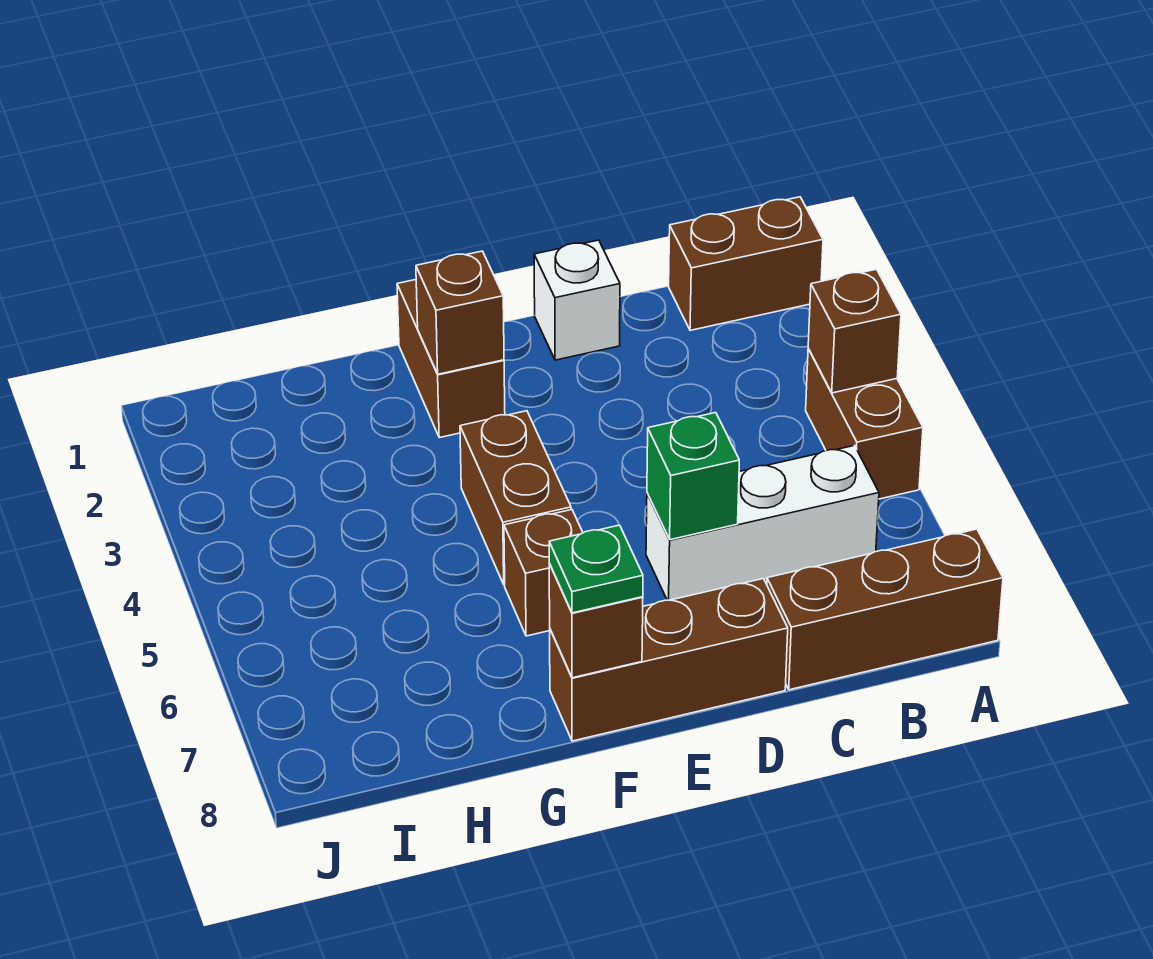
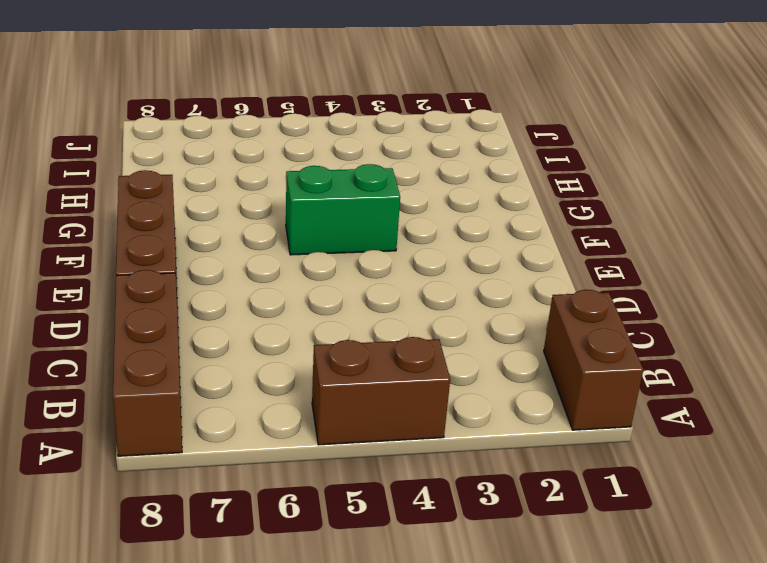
green 1x2 brick [286,164,400,255] -> brown 1x2 brick [460,411,571,585]
none -> white 1x3 brick [646,446,879,600]
none -> white 1x1 brick [534,240,620,360]
none -> brown 1x2 brick [397,280,505,438]

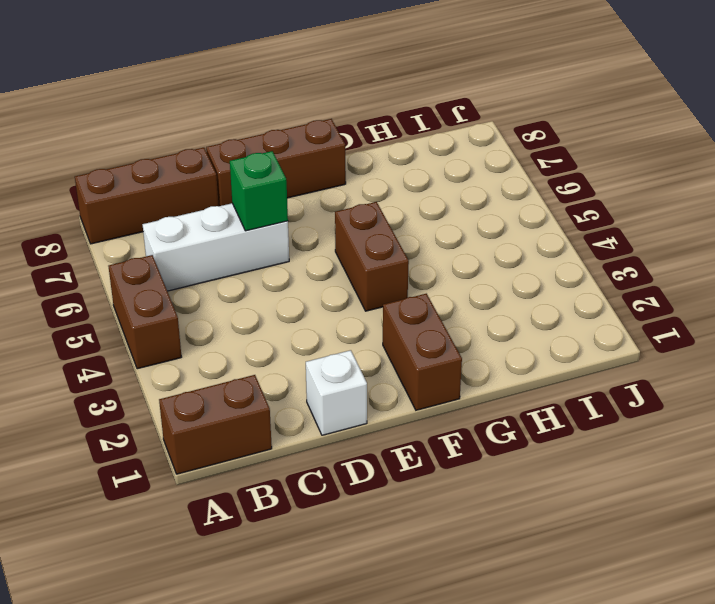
none -> brown 1x1 brick [504,510,583,636]
none -> brown 1x1 brick [808,269,901,393]
none -> brown 1x1 brick [416,251,504,374]

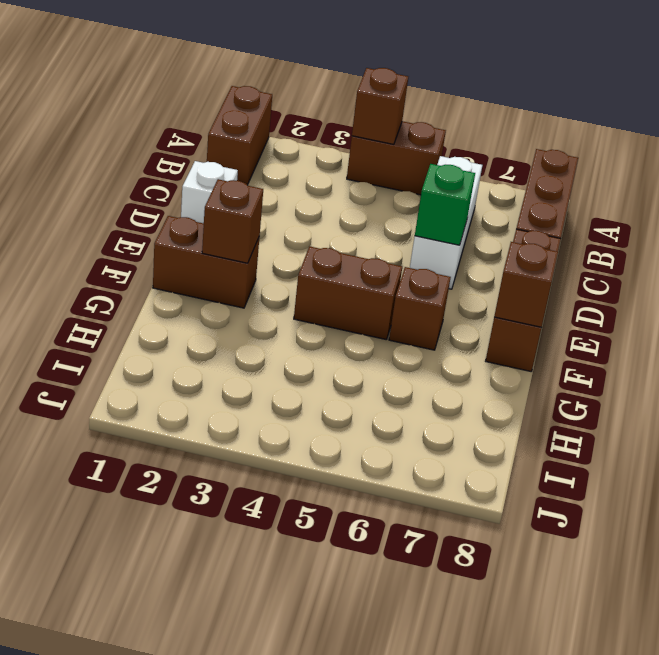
none -> green 1x1 plate [549,525,643,613]

